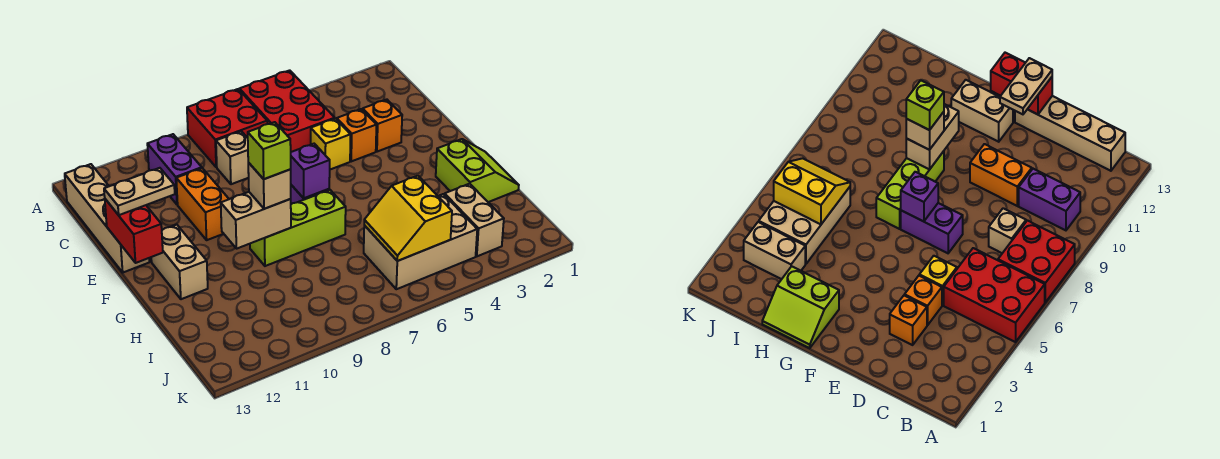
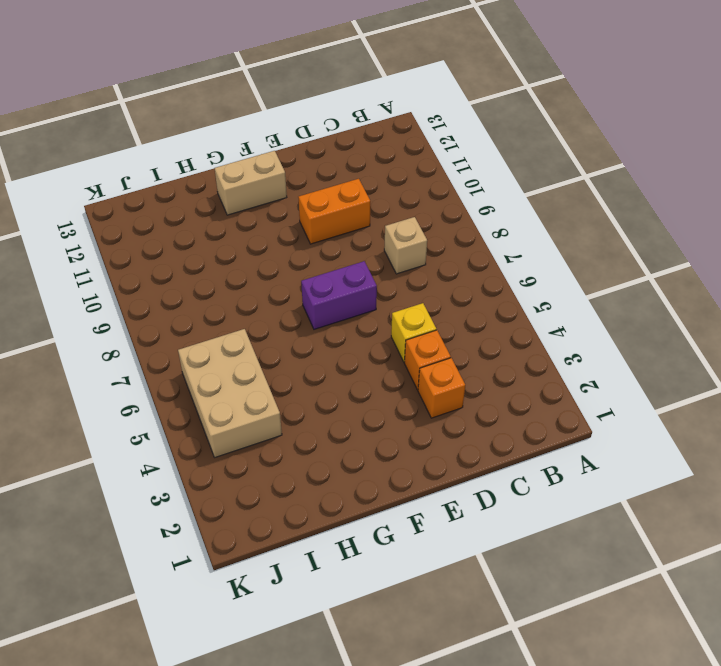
none -> red 2x3 brick [240,70,335,152]
none -> red 2x2 brick [187,89,267,167]
none -> purple 1x2 brick [147,134,202,205]

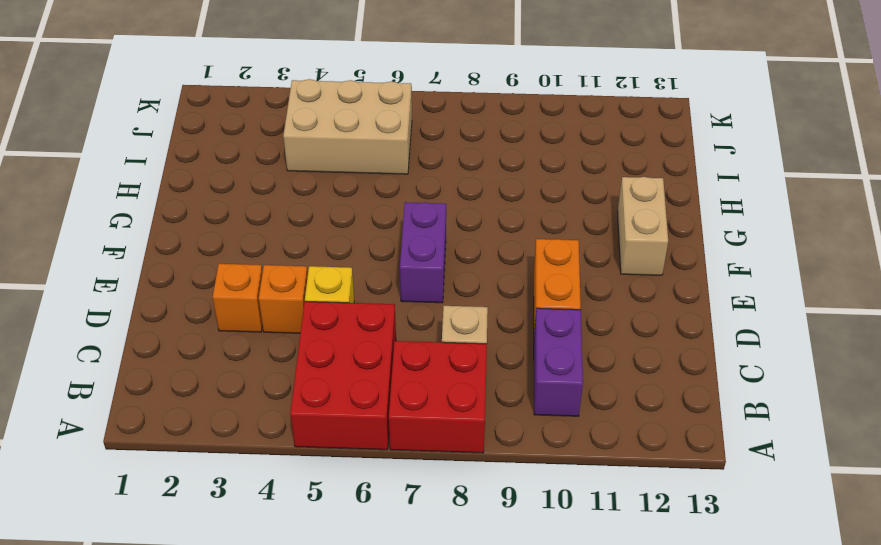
none -> tan 1x4 brick [65,164,149,272]
none -> lime 2x2 slope [436,139,519,202]
none -> lime 1x3 brick [250,190,346,266]

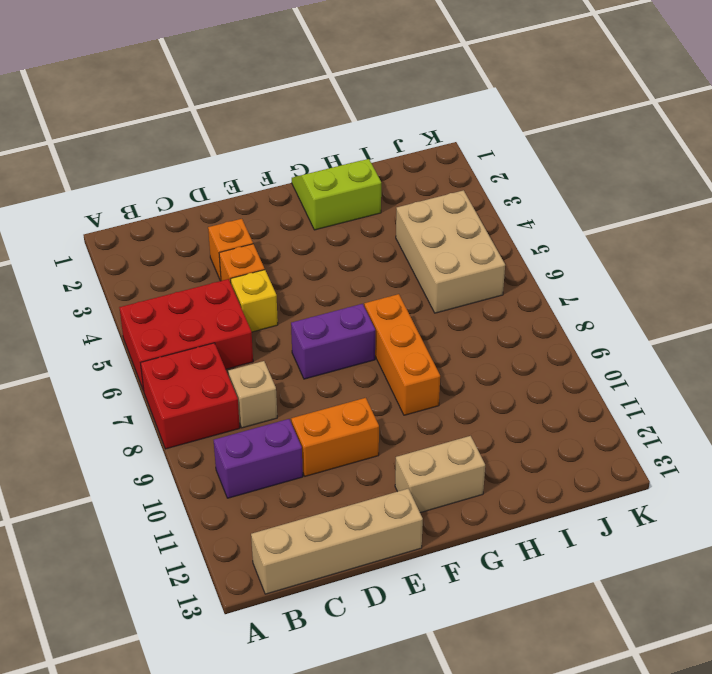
orange 1x3 brick [364,294,440,415] -> lime 1x3 brick [250,190,346,266]
none -> tan 1x2 brick [445,184,504,256]
none -> red 1x2 brick [105,199,163,263]
none -> purple 1x1 brick [290,144,330,198]

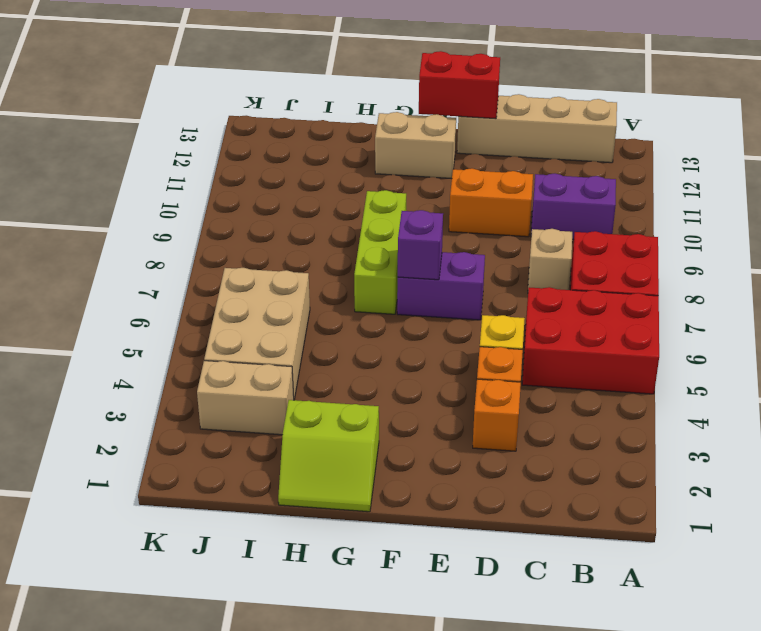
none -> tan 1x2 brick [221,192,291,249]
none -> yellow 2x2 slope [364,176,452,261]
none -> tan 1x2 plate [104,168,175,215]

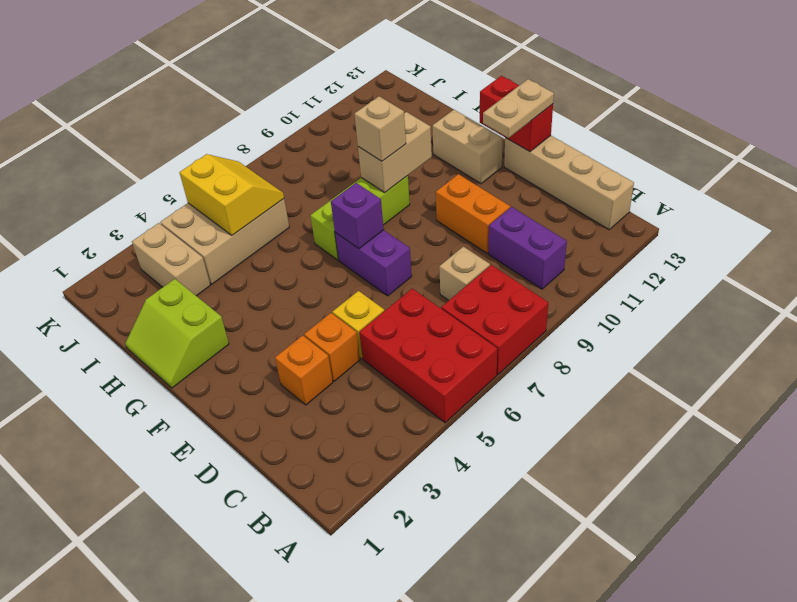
none -> lime 1x1 brick [248,122,291,179]

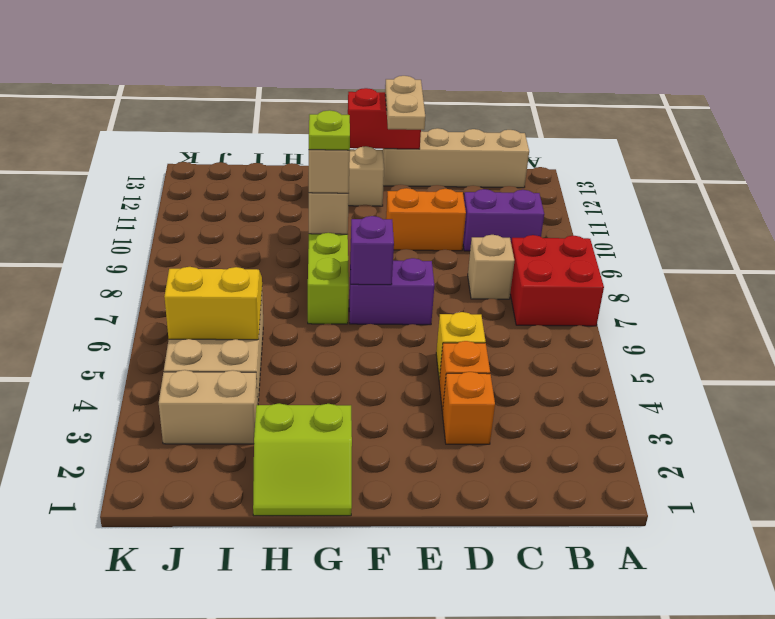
lime 1x1 plate [309,110,350,150] -> lime 1x1 brick [248,122,291,179]
none -> red 2x3 brick [240,70,335,152]

